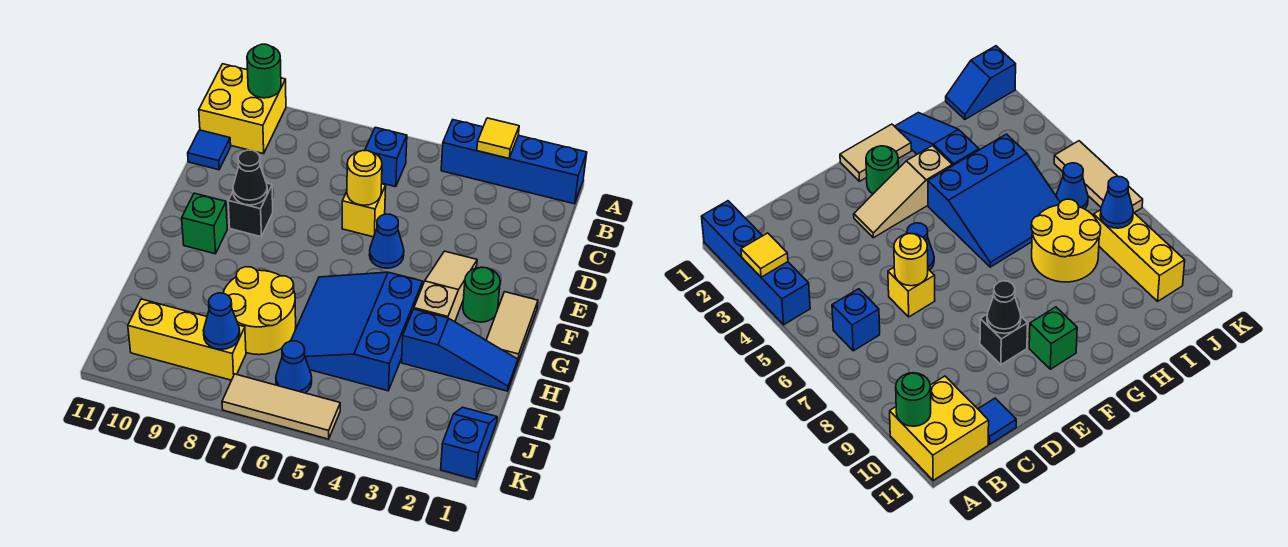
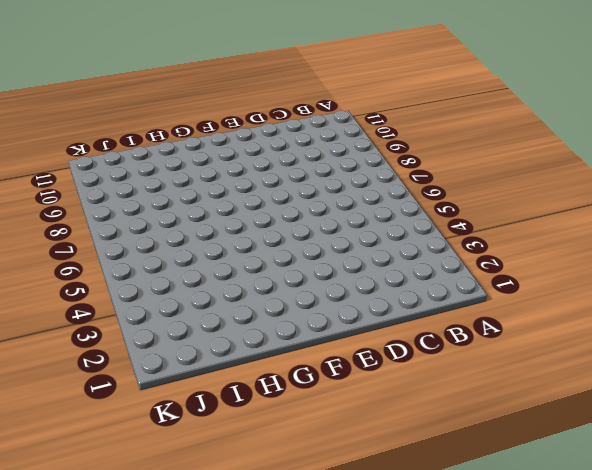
none -> blue 1x4 brick [441,120,587,204]
none -> yellow 2x2 brick [199,64,286,154]
none -> blue 1x1 brick [365,127,407,187]

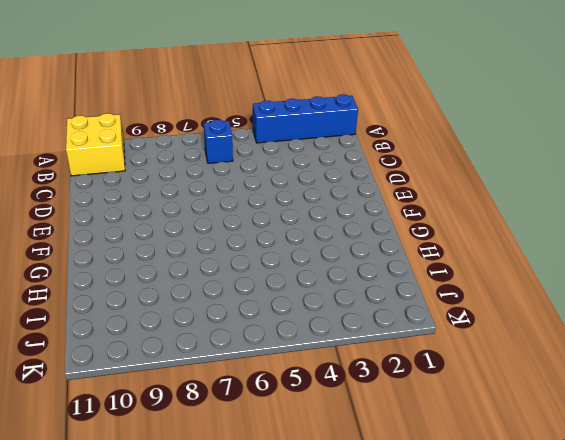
none -> blue 1x1 tile [188,130,231,170]
none -> yellow 1x1 brick [342,184,386,237]
none -> tan 1x3 slope [414,251,477,322]

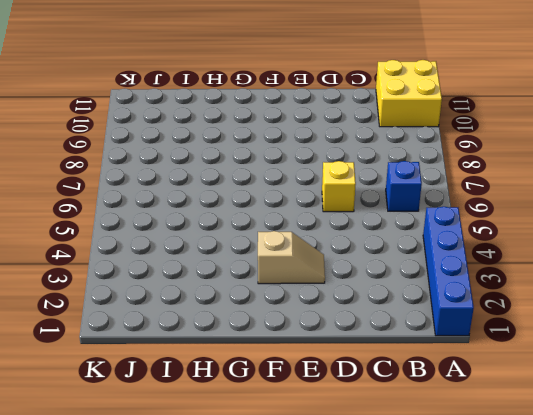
tan 1x2 slope [258,231,325,284] -> tan 1x3 slope [414,251,477,322]
none -> blue 1x1 tile [188,130,231,170]
none -> blue 1x1 cone [369,214,404,268]
none -> black 1x1 brick [228,183,273,237]

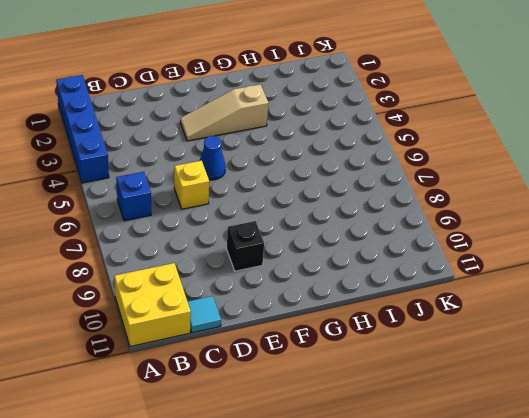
cyan 1x1 tile [188,296,221,333] -> blue 1x1 tile [188,130,231,170]
none -> tan 1x2 tile [486,292,538,361]
none -> green 1x1 round brick [463,267,500,322]
none -> green 1x1 brick [182,193,227,254]

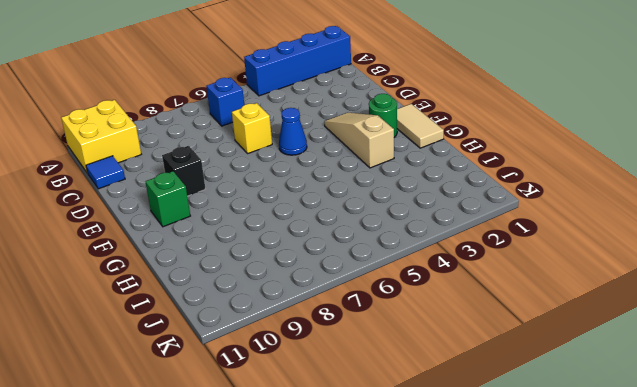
none -> blue 3x3 slope [291,272,423,391]
none -> blue 1x3 slope [402,309,518,391]
none -> yellow 2x2 round brick [223,267,296,355]

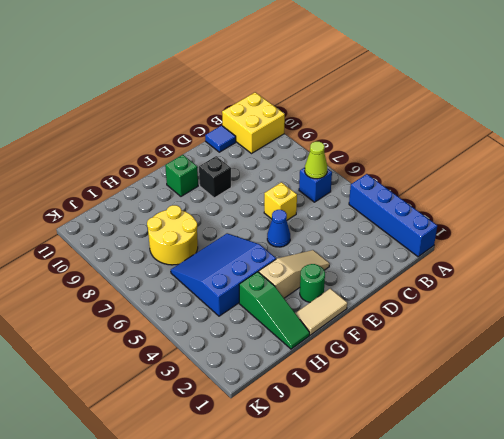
lime 1x1 cone [305,142,327,179] -> none
green 1x3 slope [239,272,310,349] -> blue 1x3 slope [402,309,518,391]
none -> blue 1x2 slope [441,407,497,480]
none -> blue 1x1 cone [276,341,312,393]
none -> yellow 1x3 brick [128,299,246,380]

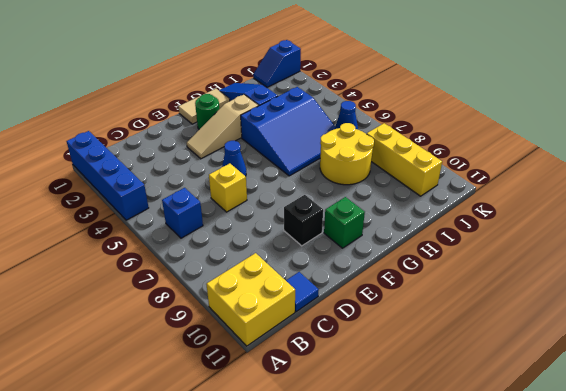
none -> tan 1x3 tile [222,374,340,439]
none -> yellow 1x1 tile [477,118,519,158]
none -> green 1x1 round brick [247,44,281,98]

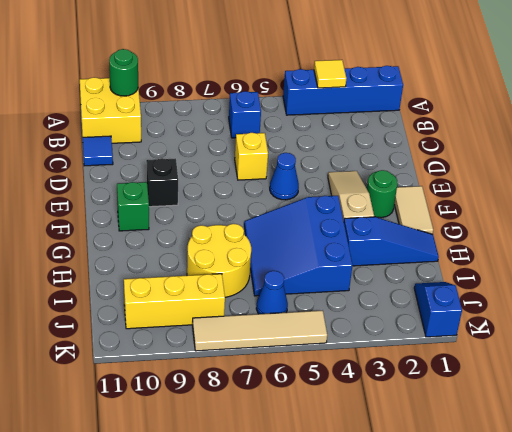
tan 1x4 tile [193,310,327,351] -> tan 1x3 tile [222,374,340,439]
none -> yellow 1x1 round brick [347,150,382,205]
none -> black 1x1 cone [233,150,267,205]
none -> blue 1x1 cone [203,293,240,349]

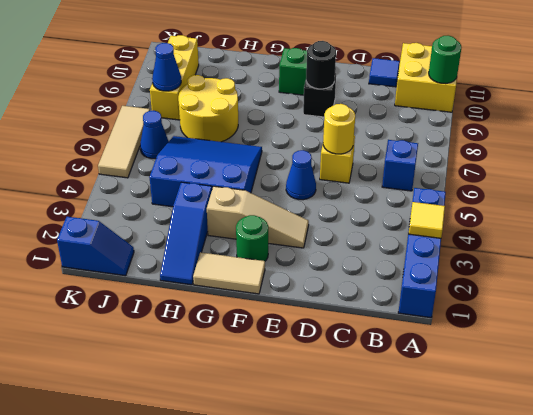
black 1x1 round brick [306,41,336,89] -> black 1x1 cone [233,150,267,205]

